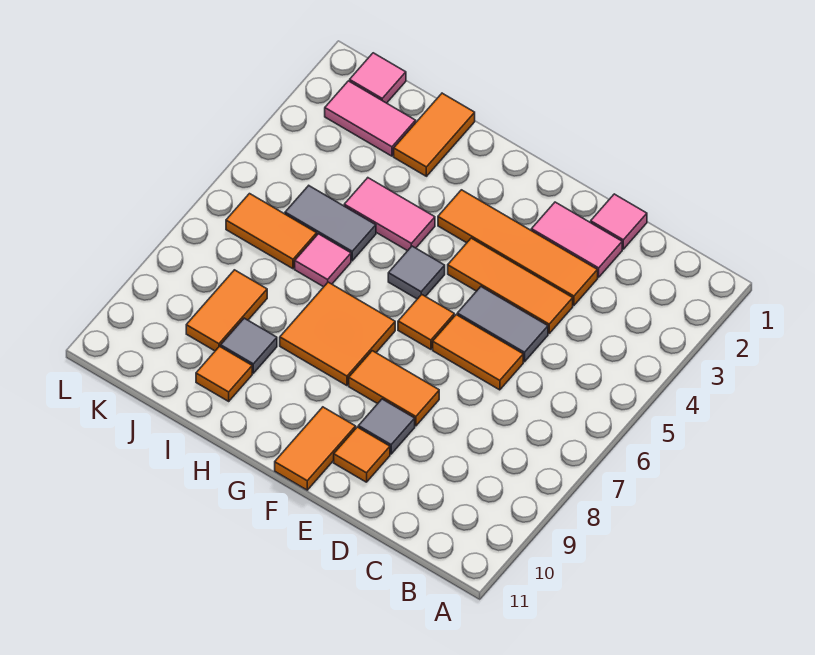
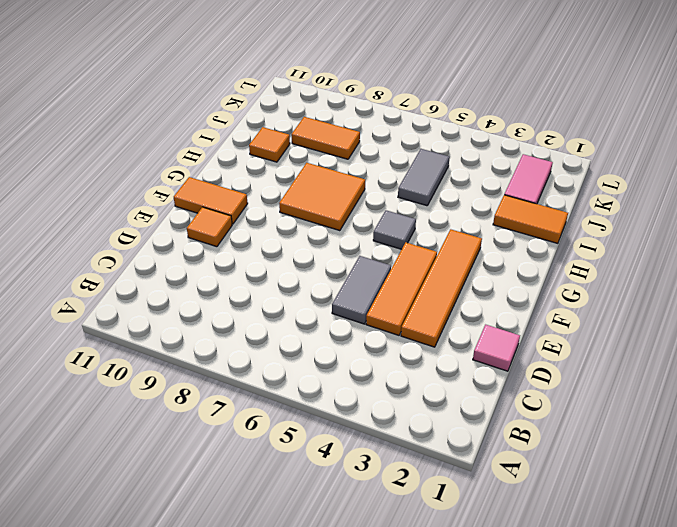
none -> pink 1x2 tile [531,202,622,277]
none -> orange 1x2 tile [433,315,523,390]
none -> orange 1x2 tile [349,351,439,426]

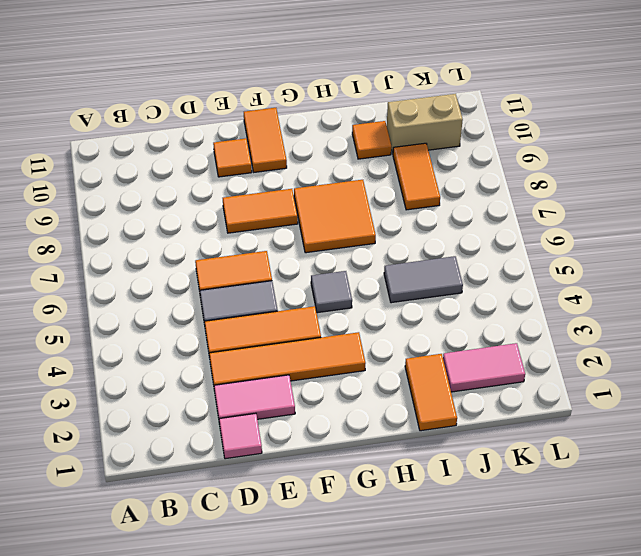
tan 1x2 brick [387,94,463,154] -> none
none -> grey 1x1 tile [358,399,415,454]
none -> orange 1x1 tile [398,294,454,349]
none -> pink 1x2 tile [344,178,435,251]

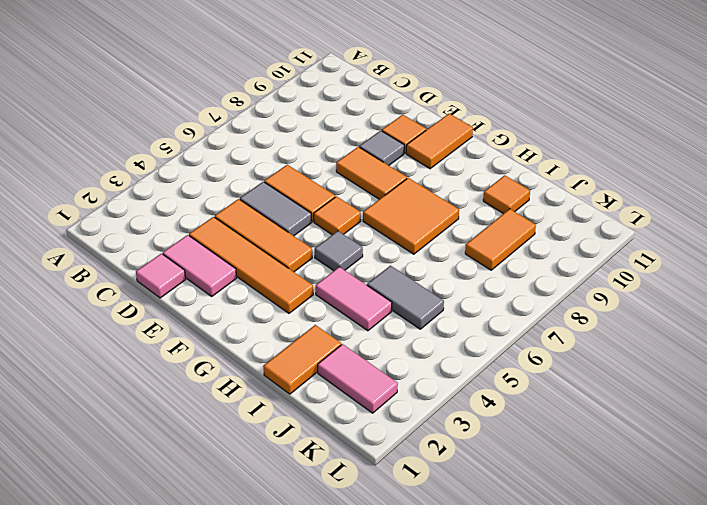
none -> pink 1x1 tile [295,234,351,287]
none -> grey 1x1 tile [221,318,277,373]
none -> orange 1x2 tile [226,194,317,269]

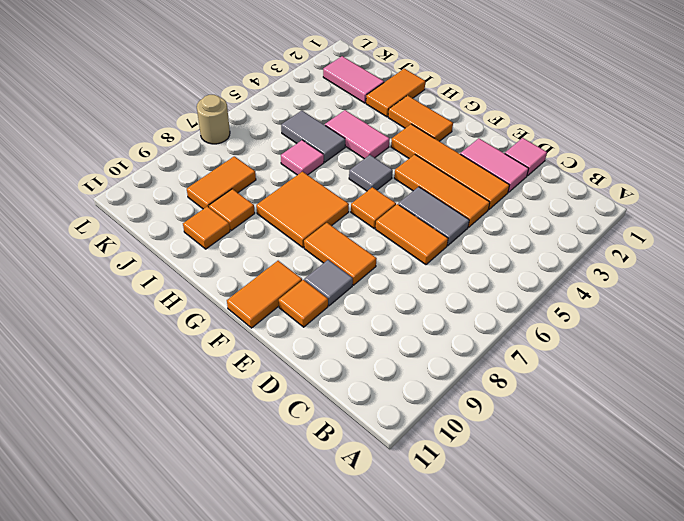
orange 1x2 tile [388,95,453,141] -> orange 1x2 tile moved to [226,194,317,269]
orange 1x1 tile [209,189,255,230] -> grey 1x1 tile [221,318,277,373]
tan 1x1 round brick [197,95,230,144] -> none
none -> pink 1x1 tile [350,53,406,103]

